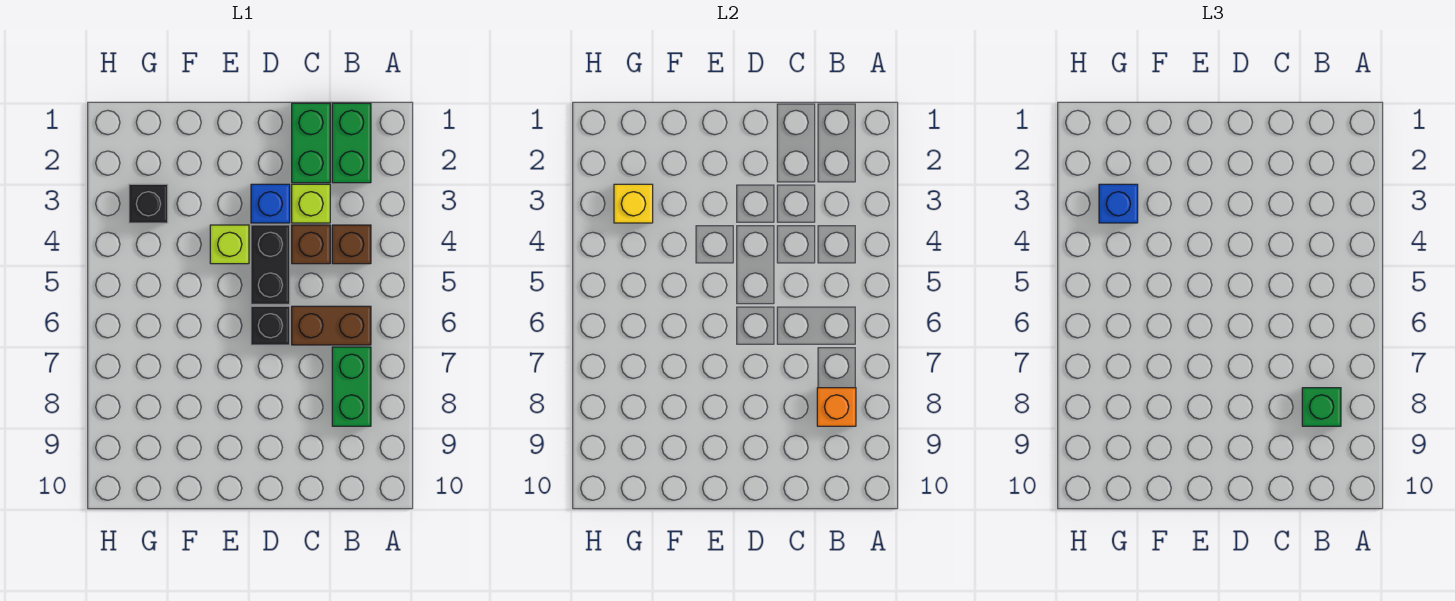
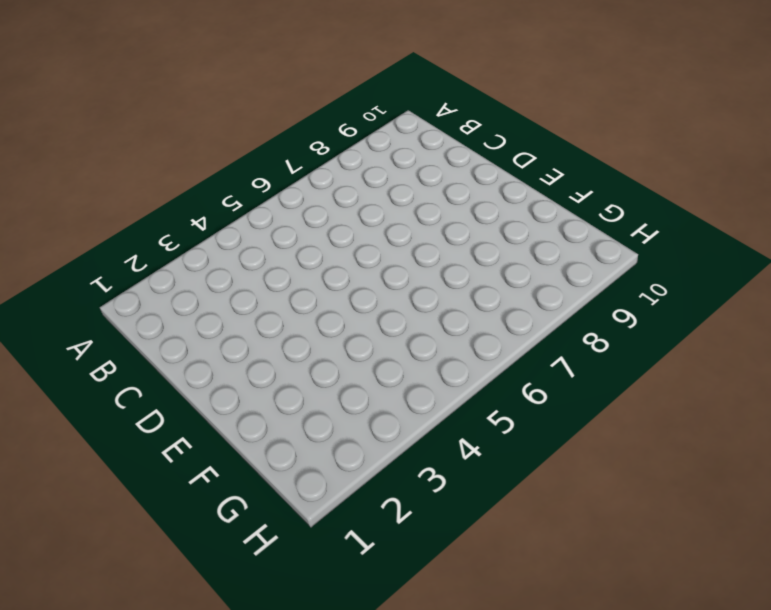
none -> green 1x2 brick [332,103,371,183]
none -> brown 1x1 brick [332,225,371,264]
none -> brown 1x2 brick [292,306,371,345]

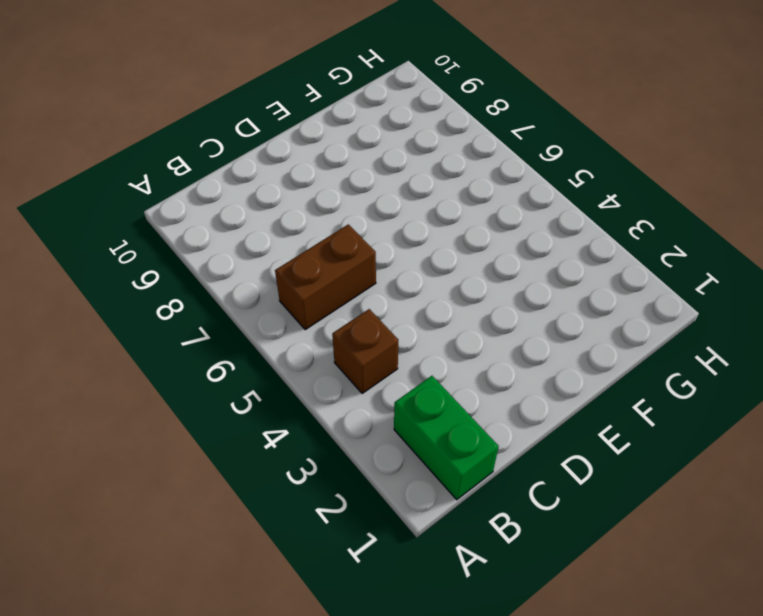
none -> green 1x2 brick [332,347,371,426]
none -> green 1x2 brick [292,103,330,183]
none -> lime 1x1 brick [292,184,330,223]

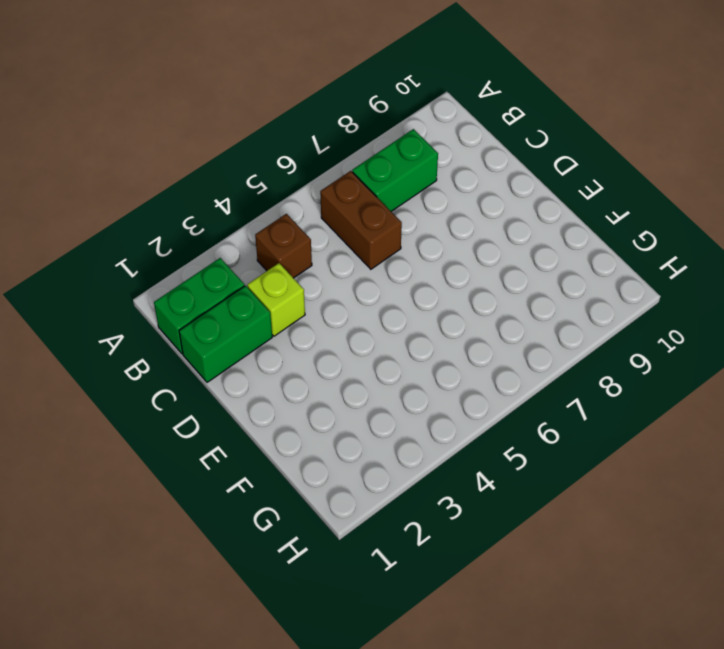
none -> brown 1x1 brick [292,225,330,264]
none -> blue 1x1 brick [251,184,290,223]
none -> black 1x2 brick [251,225,290,304]

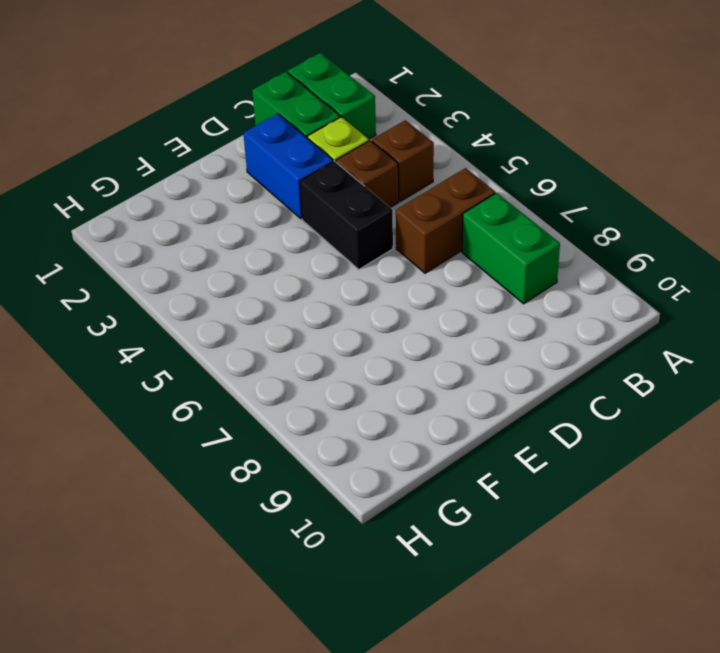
blue 1x2 brick [243,114,333,219] -> blue 1x1 brick [251,184,290,223]
none -> black 1x1 brick [251,306,290,345]
none -> lime 1x1 brick [210,225,249,264]
none -> black 1x1 brick [129,184,168,223]

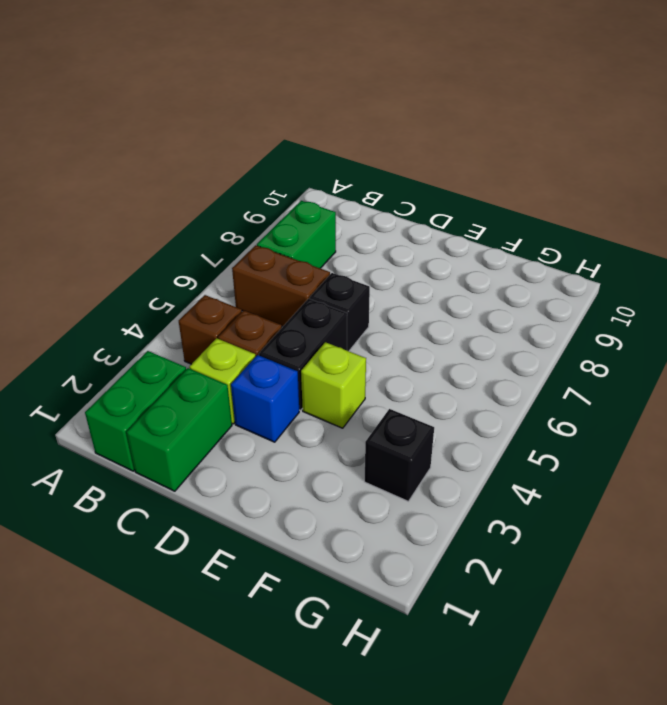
none -> orange 1x1 brick [817,388,856,426]
none -> yellow 1x1 brick [614,184,653,223]
none -> green 1x1 brick [1302,388,1341,426]

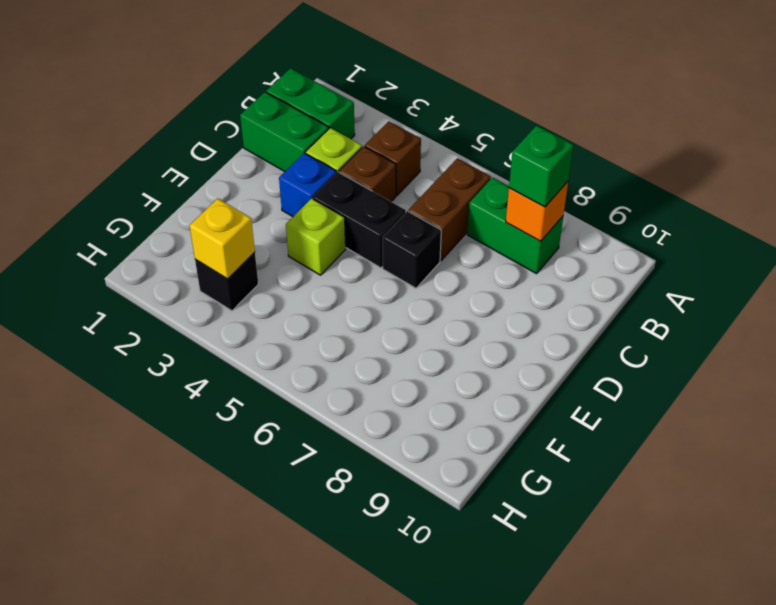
none -> blue 1x1 brick [1099,184,1138,223]

